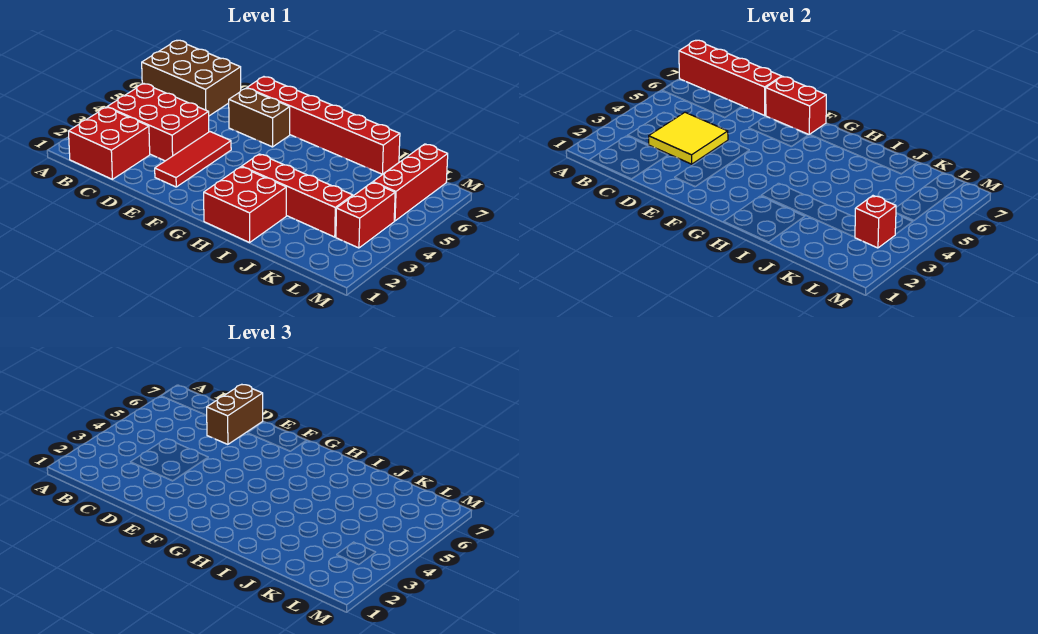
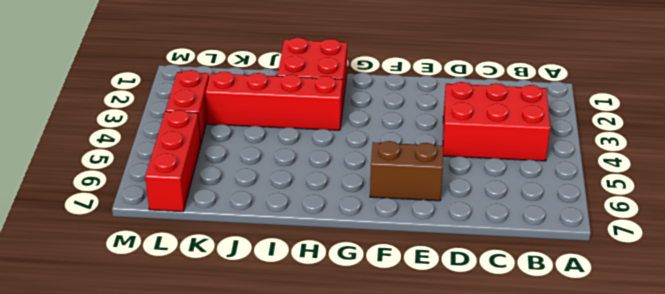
none -> brown 2x3 brick [142,40,241,116]
none -> red 2x2 brick [68,107,150,179]
none -> red 1x3 tile [155,132,231,187]

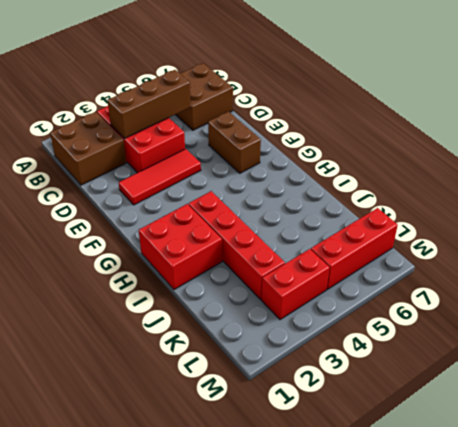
brown 2x2 brick [50,112,126,185] -> red 2x2 brick [68,107,150,179]
brown 2x2 brick [176,63,233,130] -> brown 2x3 brick [142,40,241,116]
brown 1x3 brick [107,70,191,139] -> yellow 2x2 tile [648,112,728,164]
none -> red 1x6 brick [247,77,400,174]
none -> red 1x4 brick [679,40,782,115]
none -> red 1x2 brick [766,77,826,135]

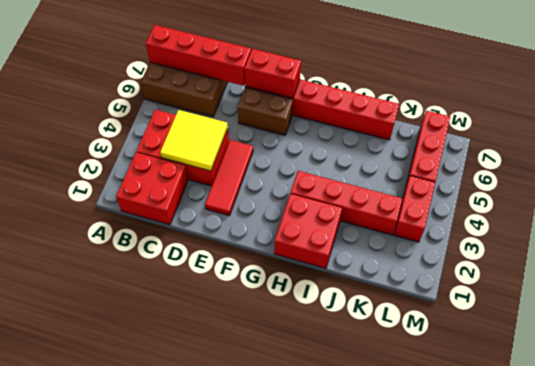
none -> red 1x1 brick [855,196,896,248]
none -> brown 1x2 brick [207,385,263,444]

